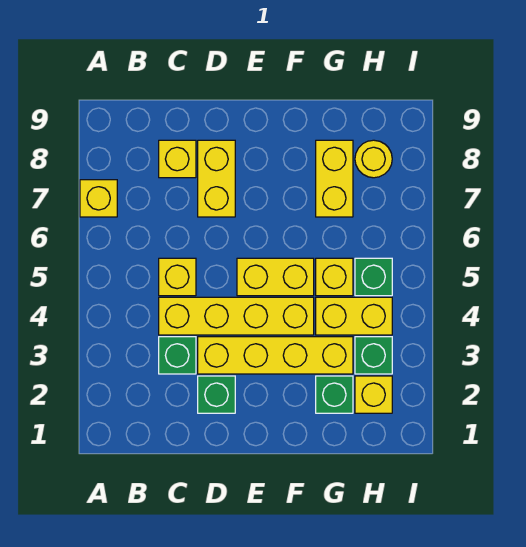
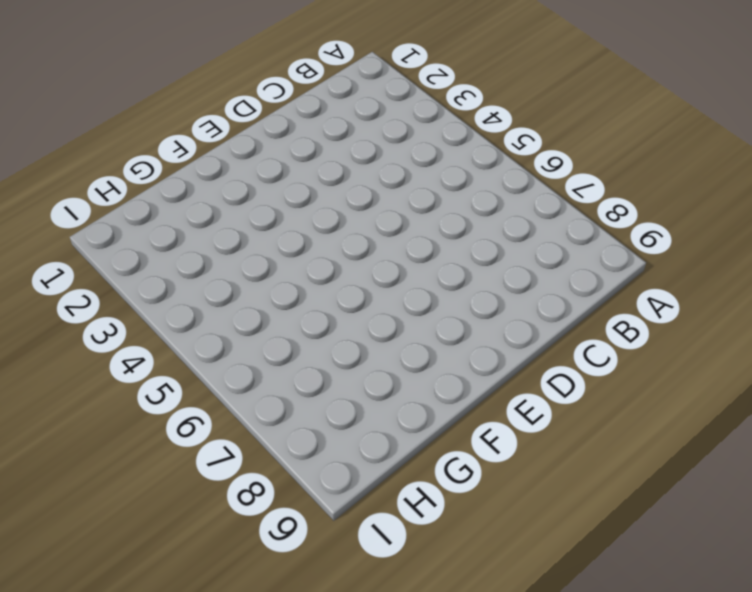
none -> yellow 1x1 brick [80,180,117,217]
none -> green 1x1 brick [159,337,196,374]
none -> yellow 1x4 brick [159,297,314,335]

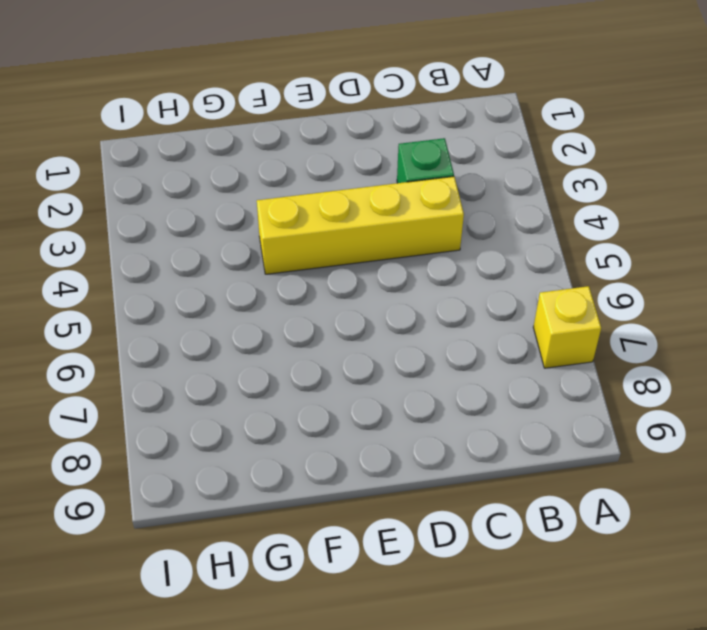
none -> yellow 1x1 brick [159,258,196,296]
none -> yellow 1x1 brick [159,140,196,178]
none -> green 1x1 brick [198,376,235,413]

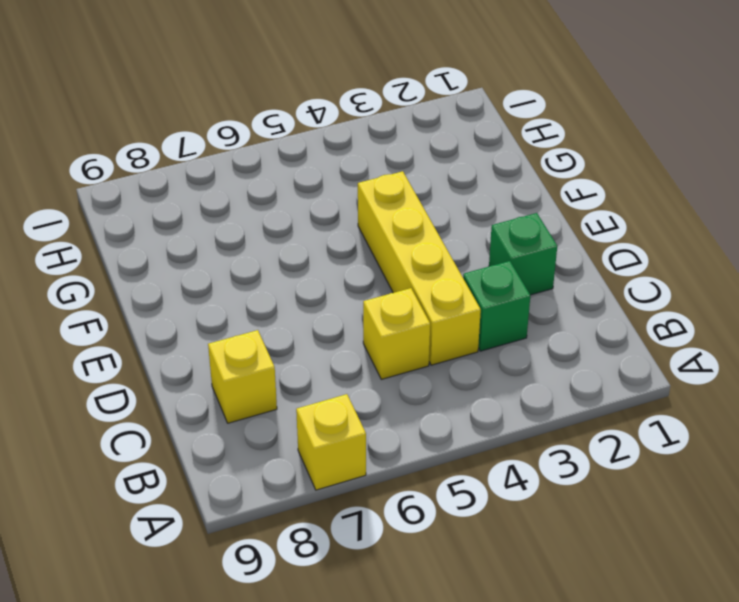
none -> yellow 1x4 brick [198,337,353,374]
none -> yellow 1x2 brick [198,140,235,217]
none -> yellow 1x2 brick [237,258,314,296]

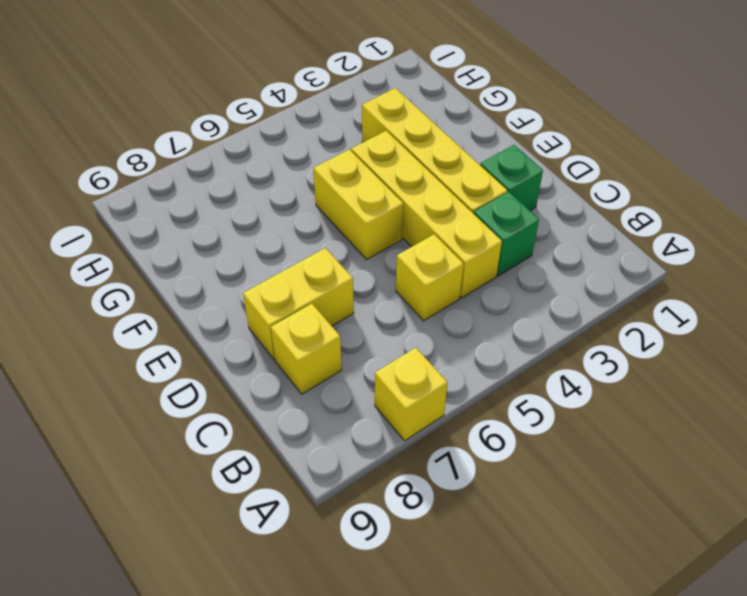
none -> green 1x1 brick [316,376,353,413]
none -> yellow 1x2 brick [316,297,392,335]
none -> yellow 1x1 brick [316,258,353,296]

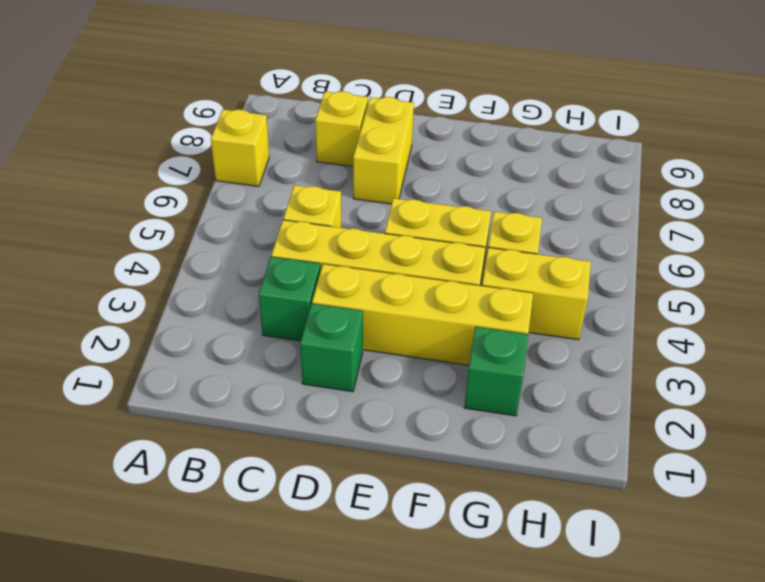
none -> yellow 1x2 brick [316,140,353,217]
none -> yellow 1x1 brick [355,376,392,413]
none -> green 1x1 brick [355,337,392,374]

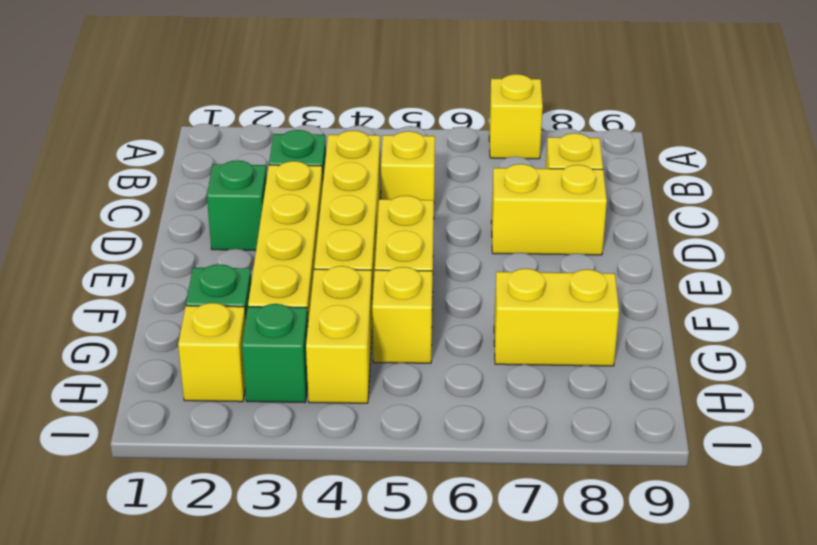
none -> green 1x1 brick [355,258,392,296]
none -> yellow 1x1 round brick [355,140,392,178]

